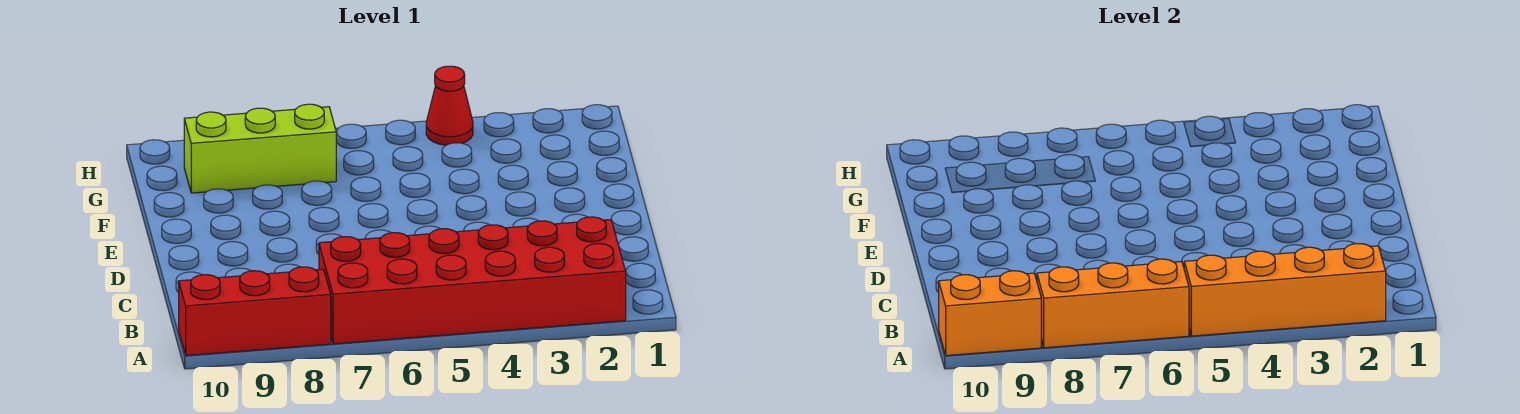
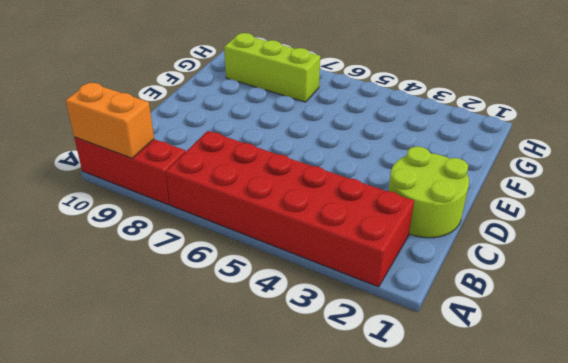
lime 2x2 round brick [388,146,469,238] -> none
none -> red 1x1 cone [426,66,473,145]
none -> orange 1x4 brick [1184,244,1386,336]

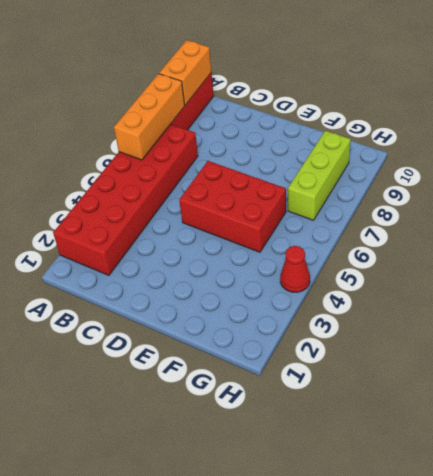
red 2x3 brick [179,161,286,252] -> none
none -> orange 1x4 brick [1184,244,1386,336]

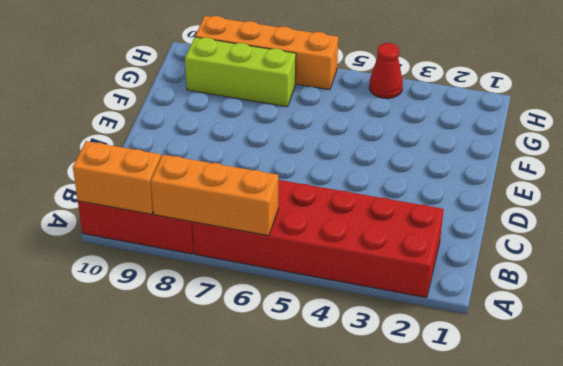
orange 1x4 brick [195,16,338,90] -> orange 1x4 brick moved to [1184,244,1386,336]

